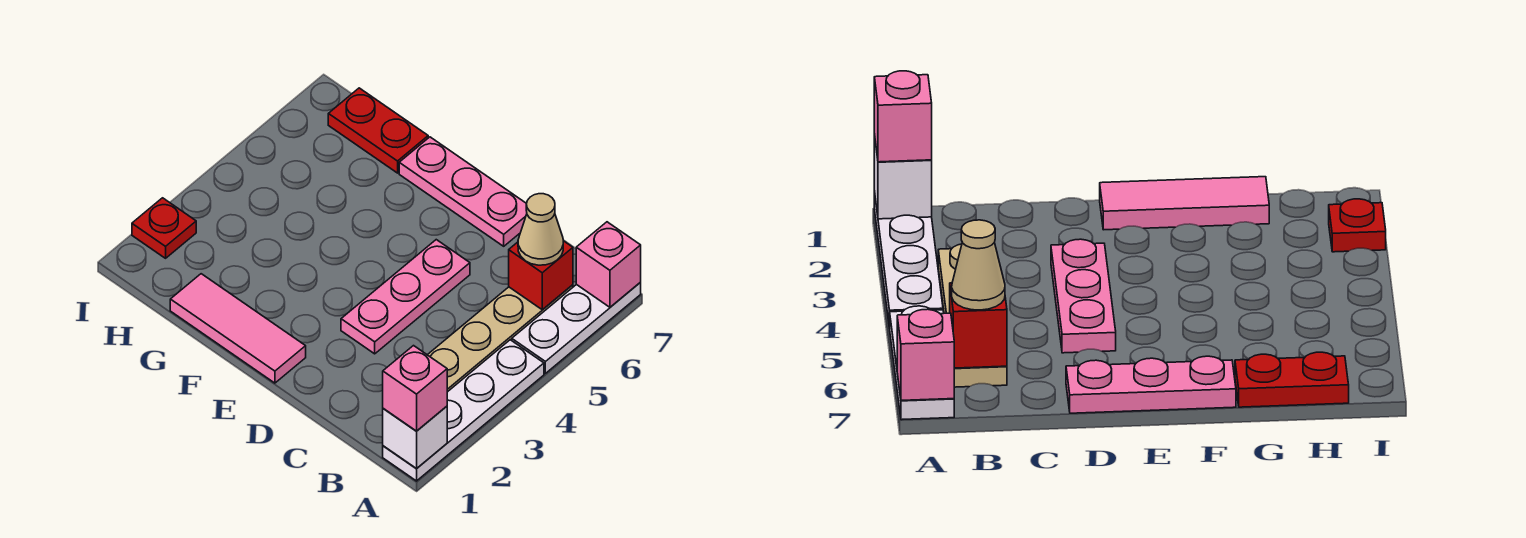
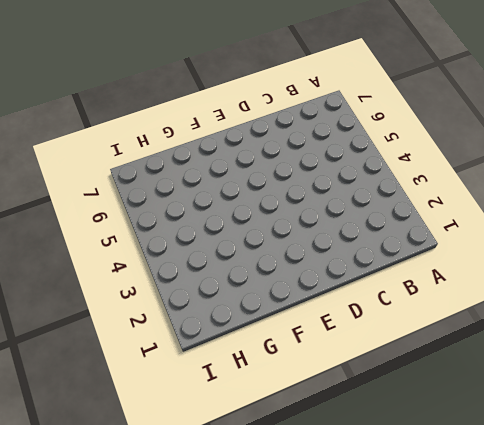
none -> white 1x4 plate [383,340,544,481]
none -> white 1x3 plate [512,283,641,373]
none -> tan 1x4 plate [428,285,573,392]

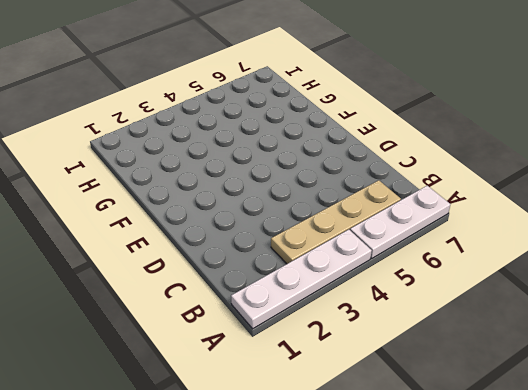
none -> pink 1x3 plate [341,240,470,354]
none -> pink 1x3 plate [399,137,527,246]
none -> pink 1x3 tile [170,274,306,383]

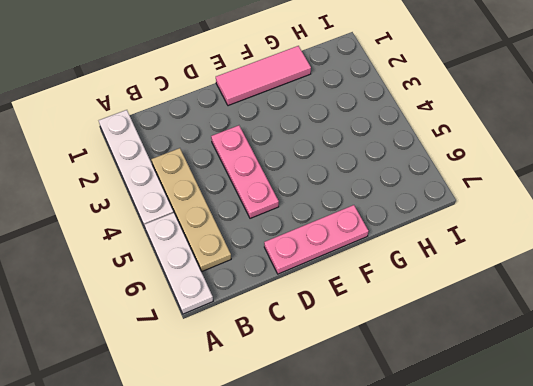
none -> red 1x2 plate [328,88,428,173]
none -> red 1x1 plate [132,198,196,258]
none -> white 1x1 brick [383,406,447,468]

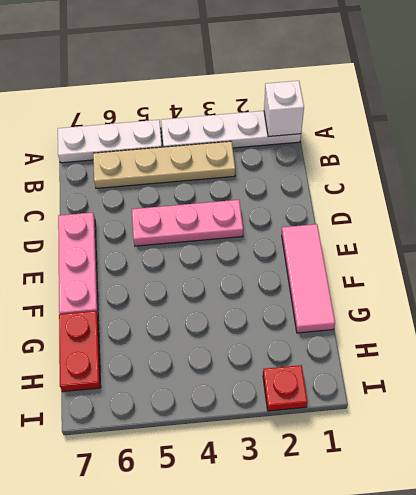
none -> pink 1x1 brick [576,222,641,307]
none -> red 1x1 brick [509,241,573,310]
none -> pink 1x1 brick [383,346,447,431]

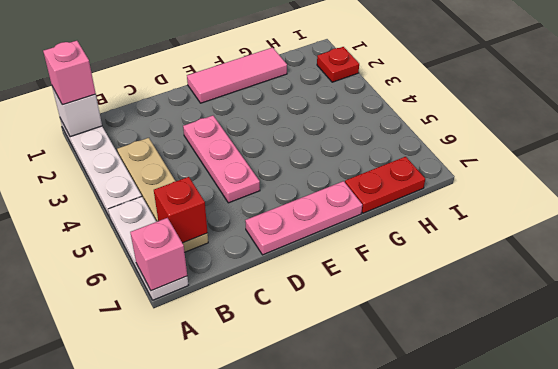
none -> tan 1x1 cone [518,194,563,265]

